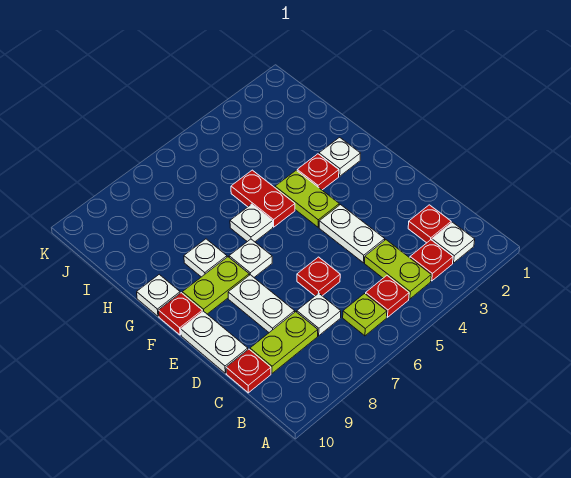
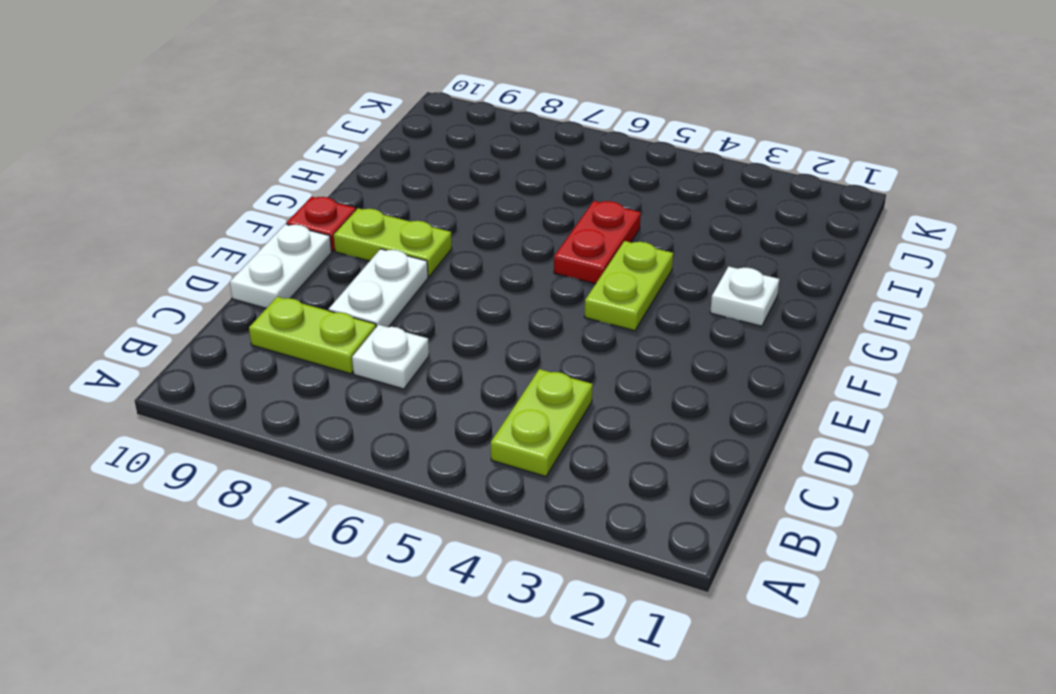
none -> white 1x1 plate [432,222,475,263]
none -> red 1x1 plate [410,240,453,281]
none -> red 1x1 plate [366,276,409,317]

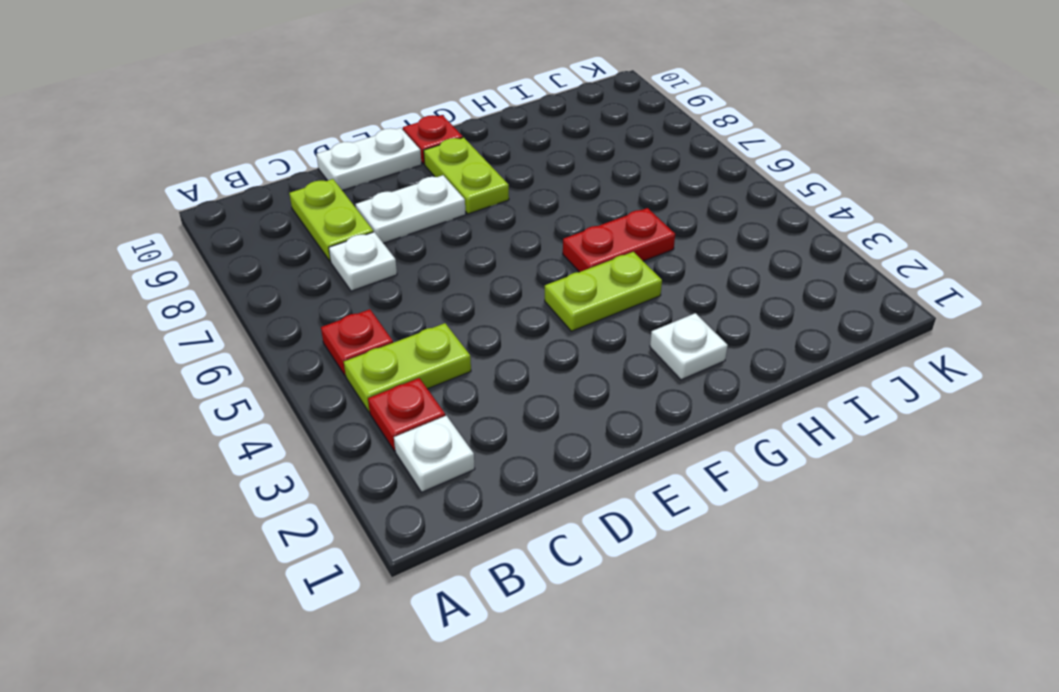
none -> lime 1x1 plate [343,294,387,336]
none -> red 1x1 plate [408,205,451,243]
none -> red 1x1 plate [226,349,271,393]

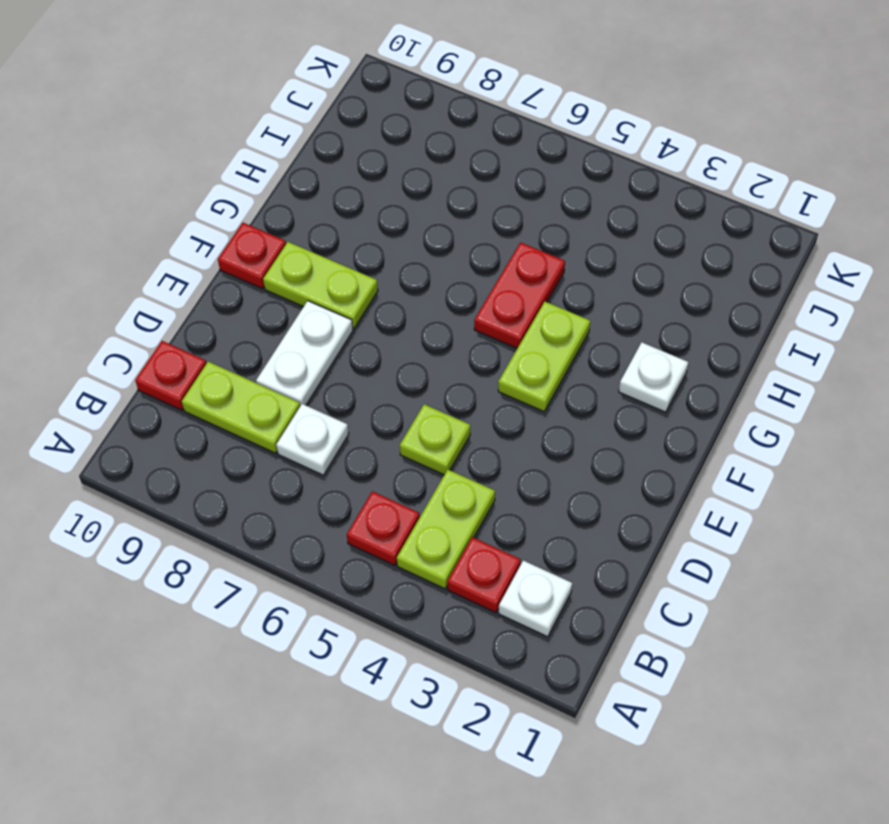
lime 1x1 plate [400,404,470,475] -> lime 1x1 plate moved to [343,294,387,336]
none -> red 1x1 plate [408,205,451,243]
none -> white 1x2 plate [319,205,385,263]
none -> red 1x1 plate [297,257,340,296]

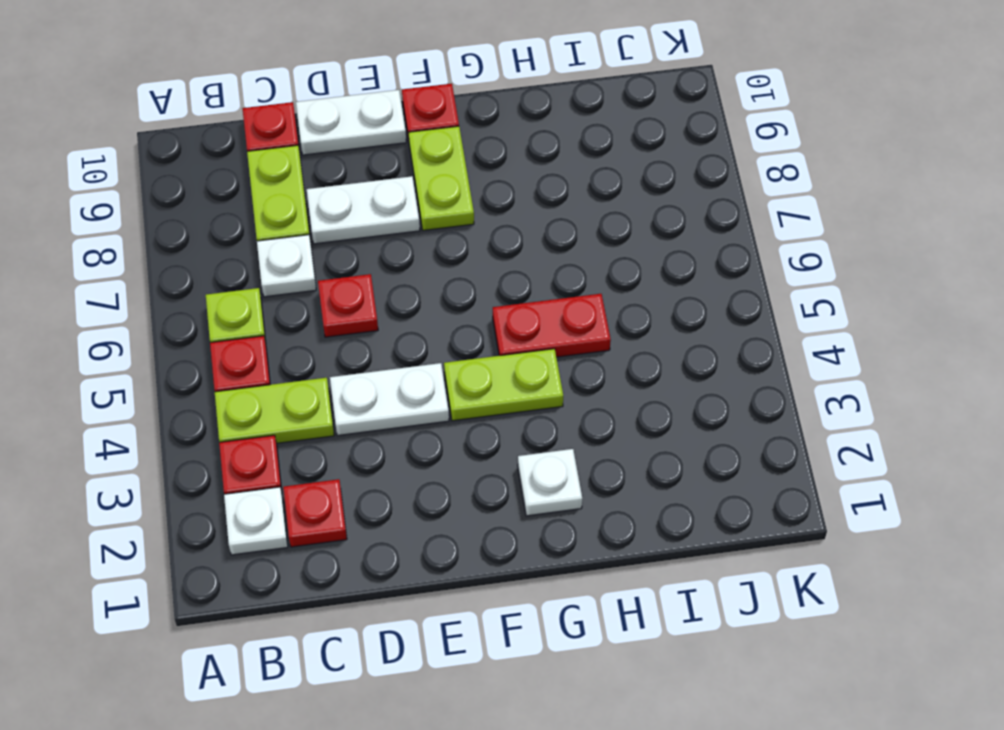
none -> white 1x1 plate [229,239,272,277]
none -> red 1x1 plate [297,154,339,190]
none -> white 1x1 plate [230,204,273,242]

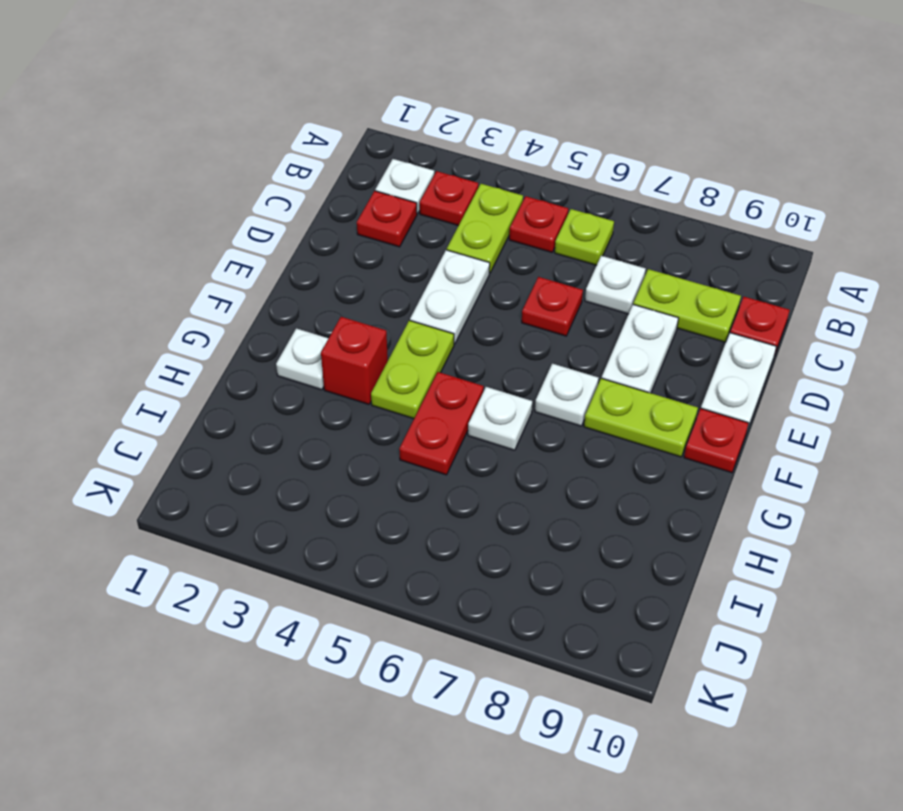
red 1x1 brick [321,317,388,404] -> red 1x1 plate [297,154,339,190]
none -> white 1x1 plate [184,239,227,277]
none -> white 1x1 plate [137,274,180,316]

